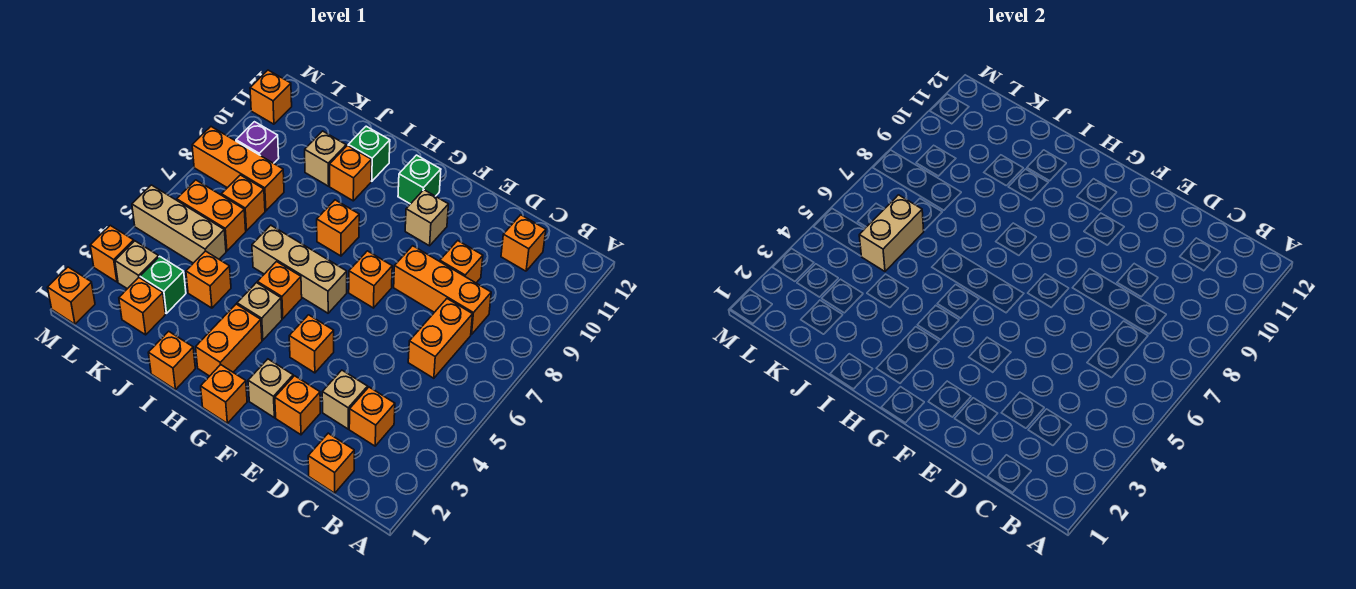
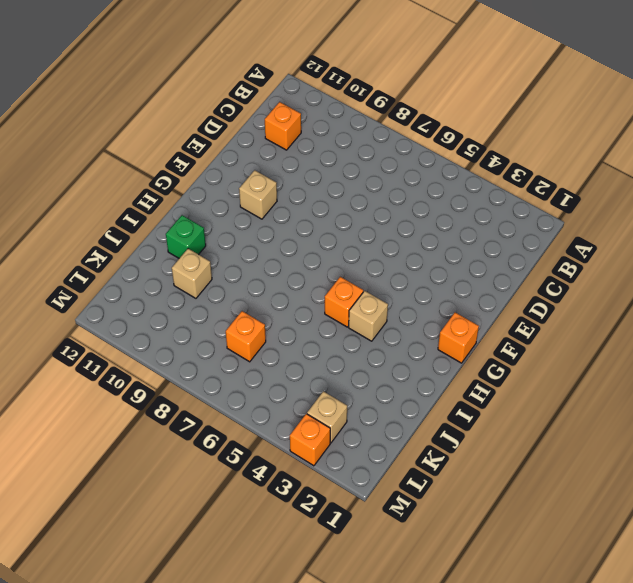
none -> orange 1x1 brick [308,433,354,493]
none -> orange 1x1 brick [349,387,395,446]
none -> orange 1x2 brick [408,299,473,378]
none -> orange 1x3 brick [394,246,491,335]

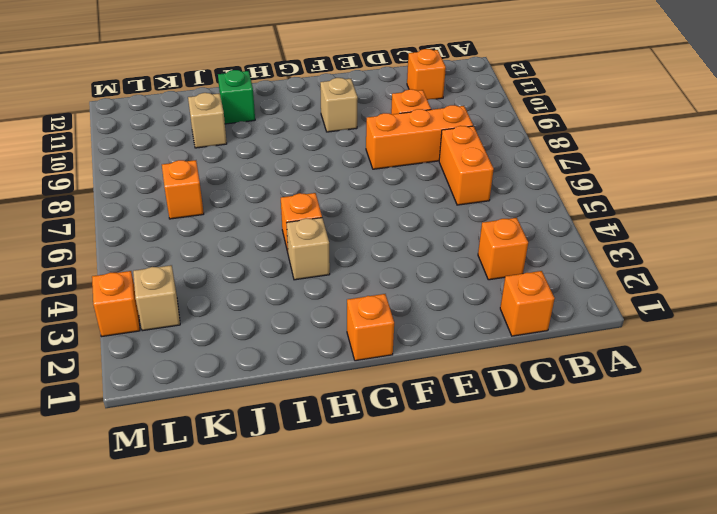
none -> tan 1x1 brick [322,370,368,429]
none -> orange 1x1 brick [275,376,320,435]
none -> tan 1x1 brick [248,359,293,418]
none -> orange 1x1 brick [289,315,334,373]

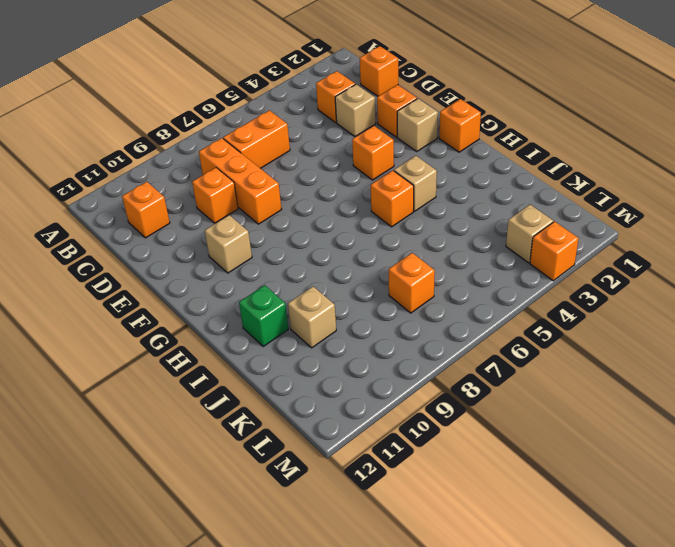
none -> orange 1x1 brick [349,251,392,308]
none -> tan 1x3 brick [252,225,347,313]
none -> green 1x1 brick [398,155,441,204]
none -> orange 1x2 brick [196,304,262,376]

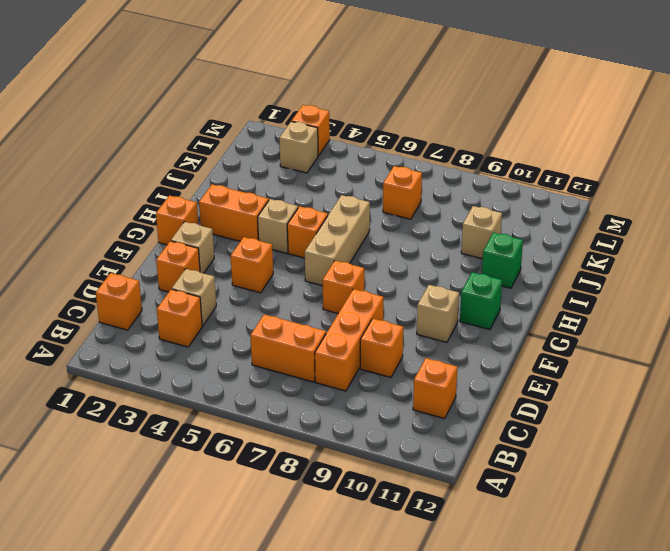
none -> orange 1x1 brick [317,200,359,256]
none -> orange 1x1 brick [148,331,195,390]
none -> orange 1x1 brick [330,146,371,201]
none -> orange 1x1 brick [186,251,231,308]

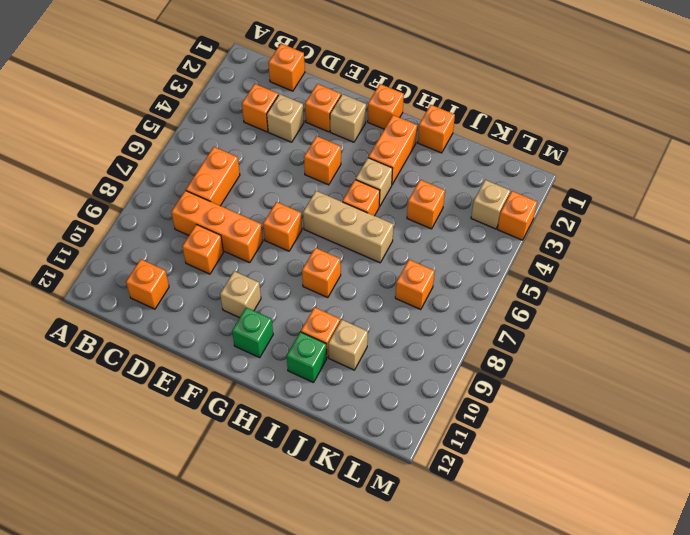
none -> orange 1x1 brick [119,278,165,335]
none -> green 1x1 brick [140,256,186,313]
none -> tan 1x3 brick [132,185,226,263]
none -> orange 1x2 brick [177,180,246,251]

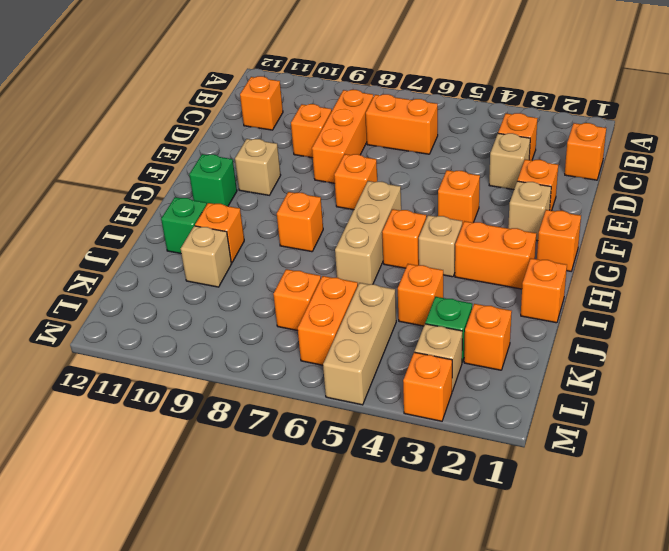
none -> orange 1x3 brick [192,127,284,211]
none -> purple 1x1 brick [236,122,279,163]
none -> orange 1x1 brick [47,267,95,324]
none -> orange 1x1 brick [250,70,292,124]

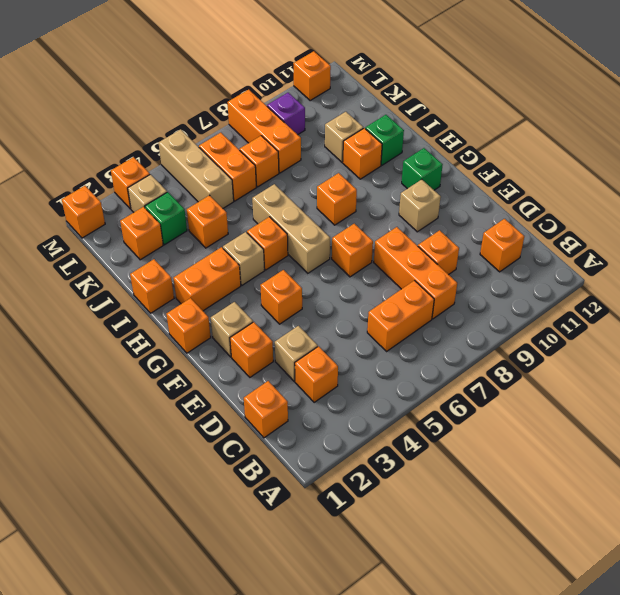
none -> tan 1x2 brick [859,195,924,271]

